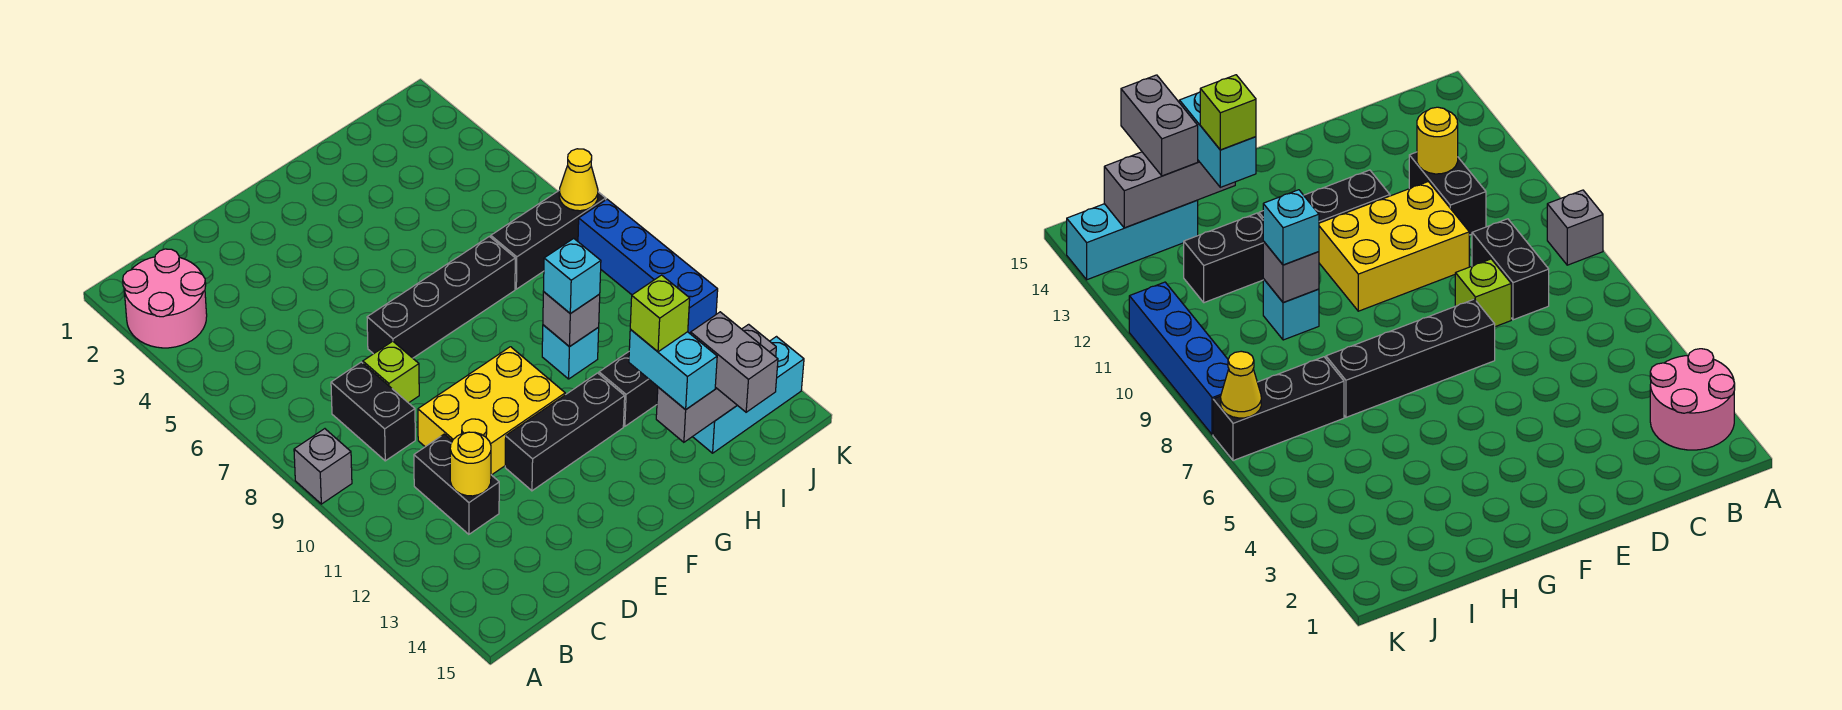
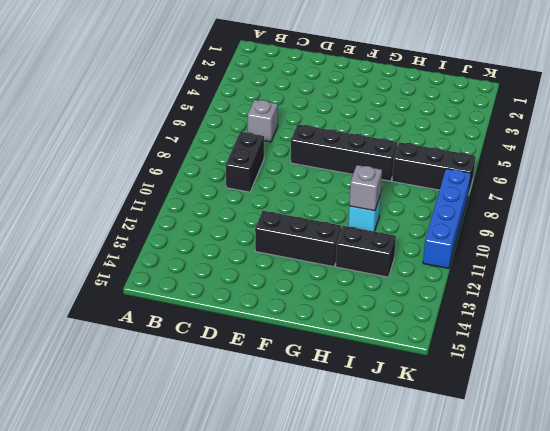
grey 1x1 brick [248,100,278,142] -> grey 1x1 brick moved to [294,429,352,504]
none -> pink 2x2 round brick [123,249,207,348]
none -> black 1x2 brick [414,434,499,534]
none -> lime 1x1 brick [363,341,419,403]

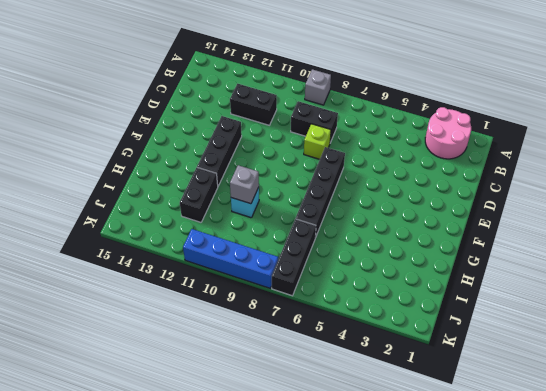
none -> yellow 2x3 brick [418,347,565,475]
none -> cyan 1x3 brick [693,337,804,453]
none -> yellow 1x1 round brick [450,432,491,496]

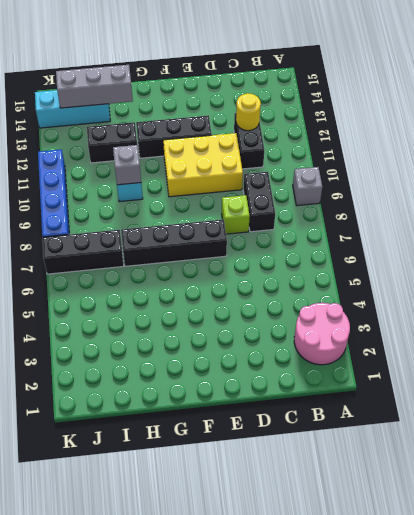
none -> yellow 1x1 cone [559,149,598,211]
none -> cyan 1x1 brick [544,238,601,314]
none -> cyan 1x2 brick [629,329,717,410]

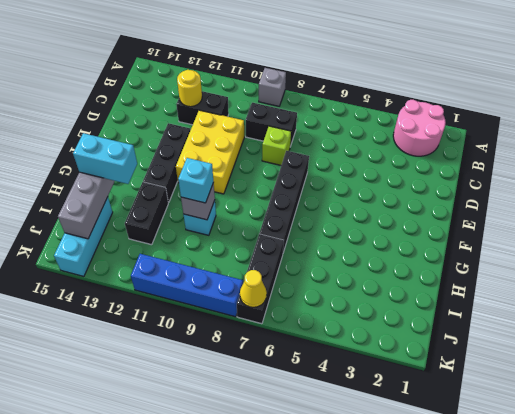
none -> grey 1x2 brick [691,312,778,412]
none -> lime 1x1 brick [630,275,690,352]

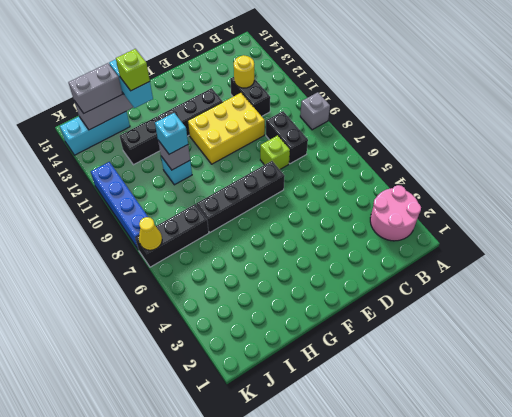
grey 1x2 brick [68,63,122,113] -> grey 1x2 brick turned to [691,312,778,412]

